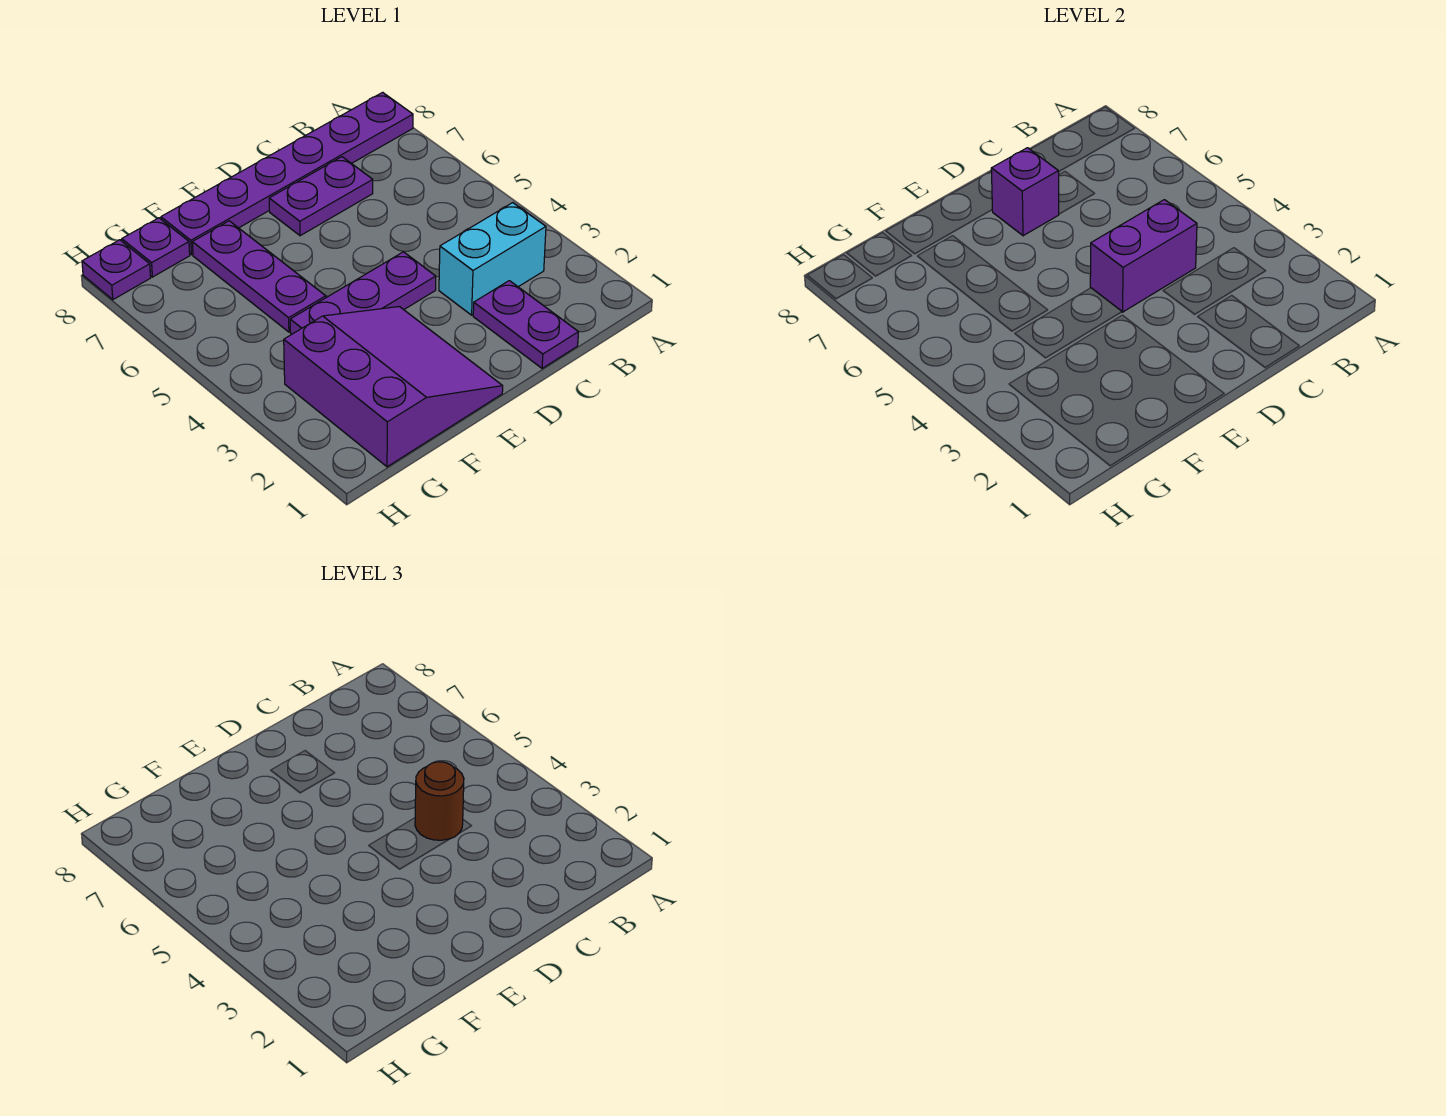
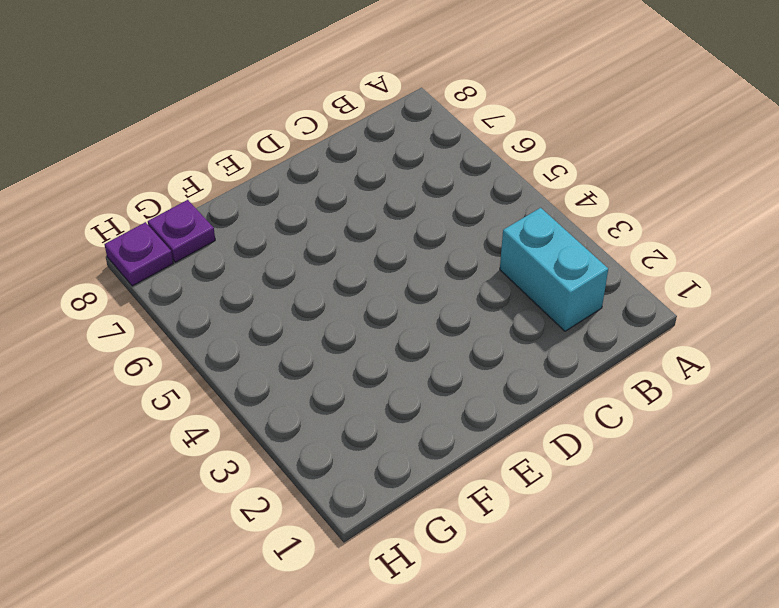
cyan 1x2 brick [500,208,608,331] -> cyan 1x2 brick turned to [439,203,546,315]
none -> purple 1x6 plate [161,92,413,255]
none -> purple 1x2 plate [473,281,578,368]
none -> purple 1x2 plate [269,157,373,236]

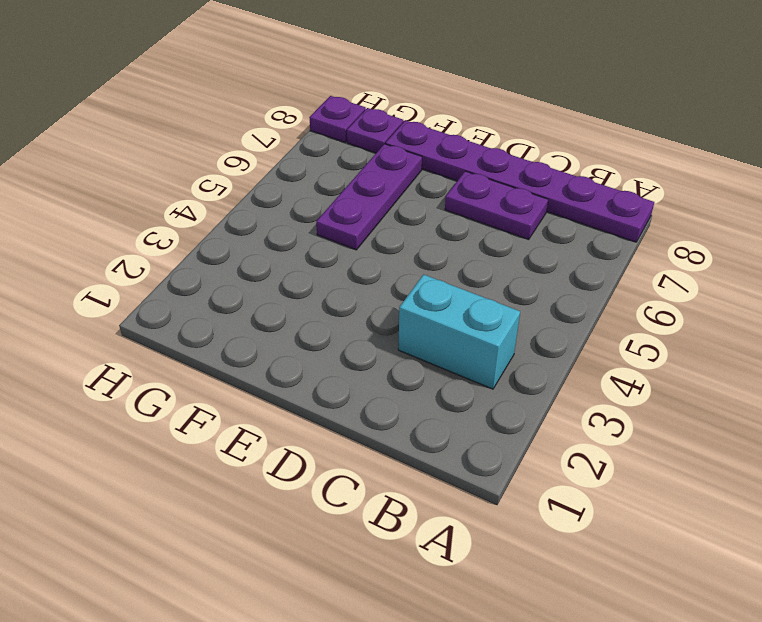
none -> purple 1x2 plate [473,281,578,368]
none -> purple 1x3 plate [290,252,436,334]
none -> purple 3x3 slope [284,307,503,467]

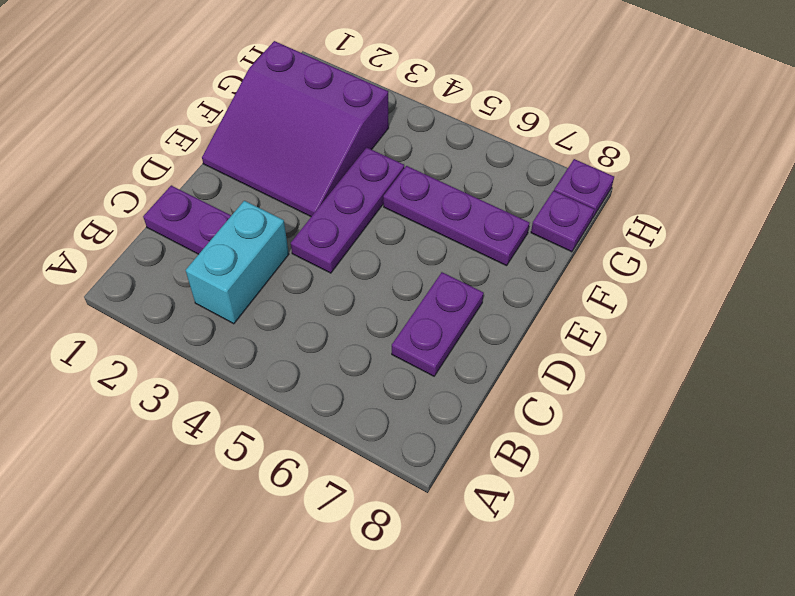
none -> purple 1x6 plate [161,92,413,255]
none -> purple 1x2 brick [1090,200,1197,312]
none -> purple 1x1 brick [991,148,1059,236]

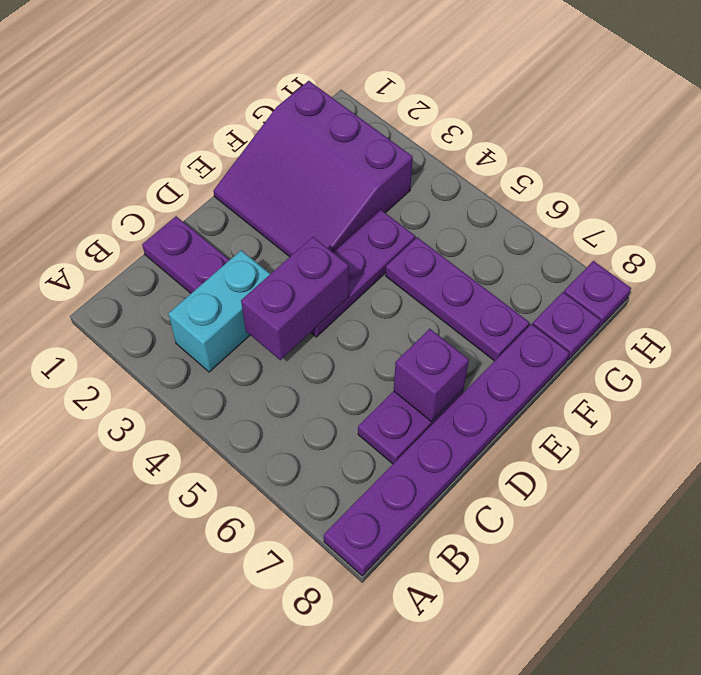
none -> brown 1x1 round brick [415,762,464,840]

